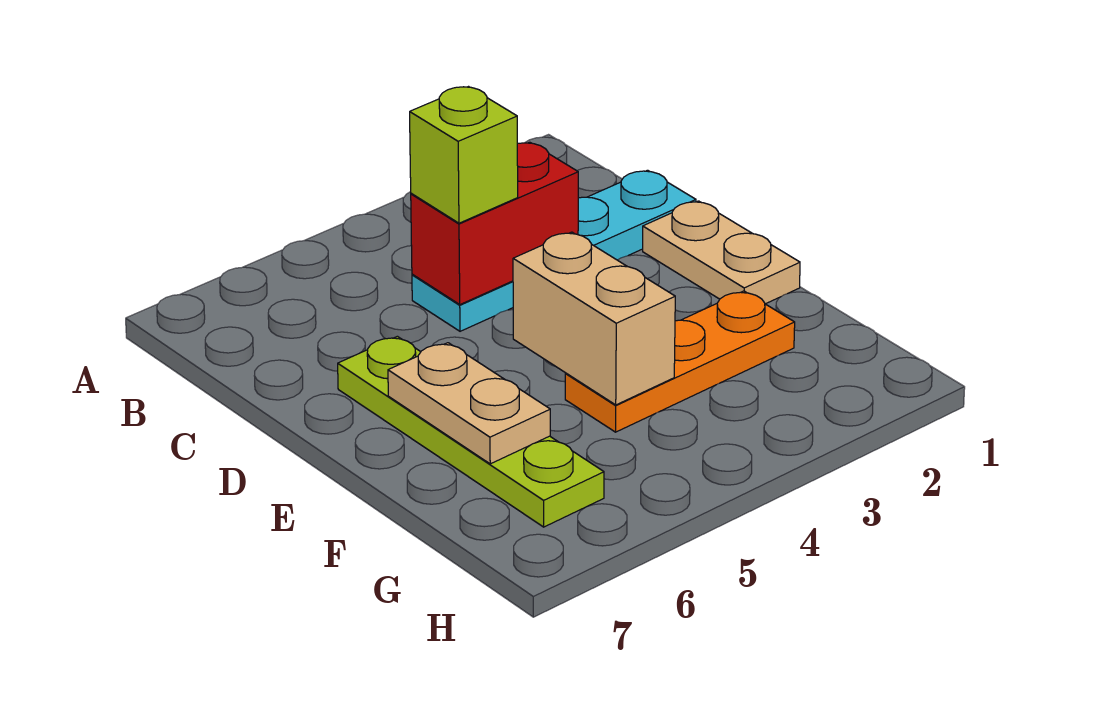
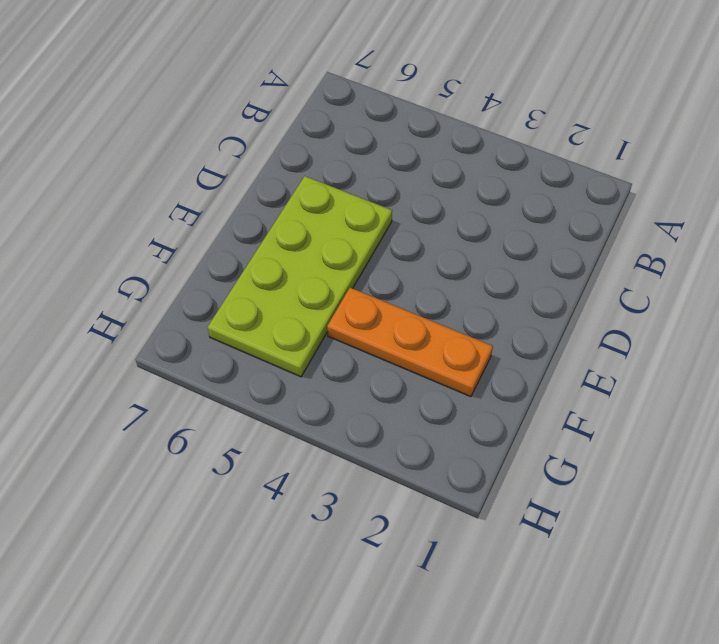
lime 2x4 plate [208,176,392,377] -> lime 1x4 plate [338,336,604,527]
none -> cyan 1x4 plate [412,170,696,331]
none -> tan 1x2 plate [643,201,800,304]

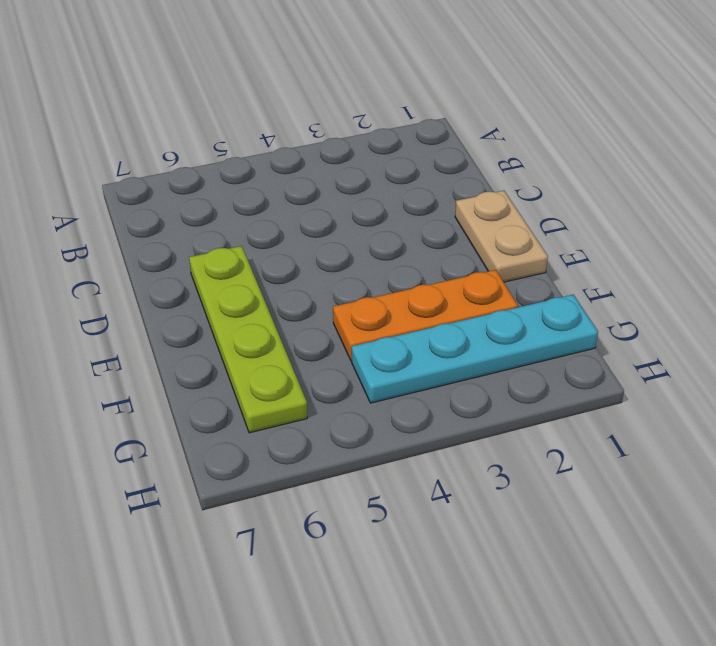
cyan 1x4 plate [352,295,598,403] -> cyan 1x4 plate moved to [412,170,696,331]
none -> red 1x2 brick [411,142,578,304]
none -> tan 1x2 brick [513,232,675,405]

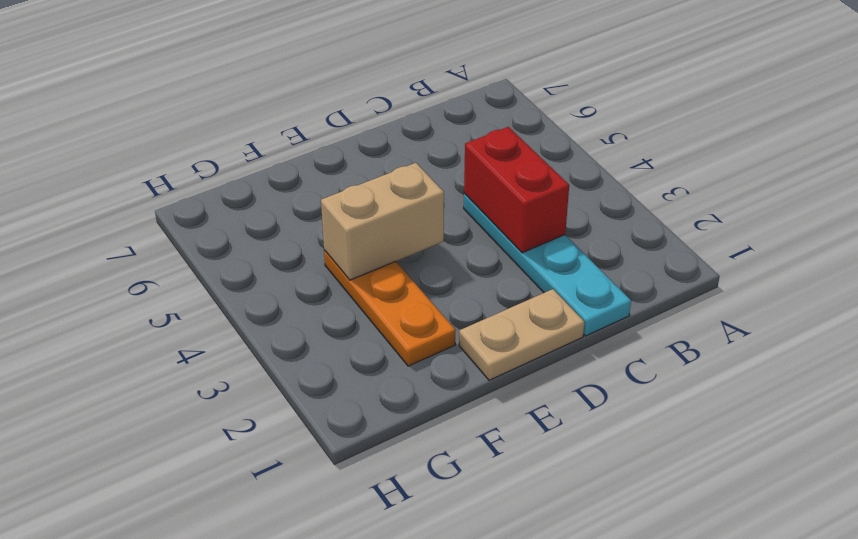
none -> lime 1x4 plate [338,336,604,527]
none -> tan 1x2 plate [388,343,550,464]

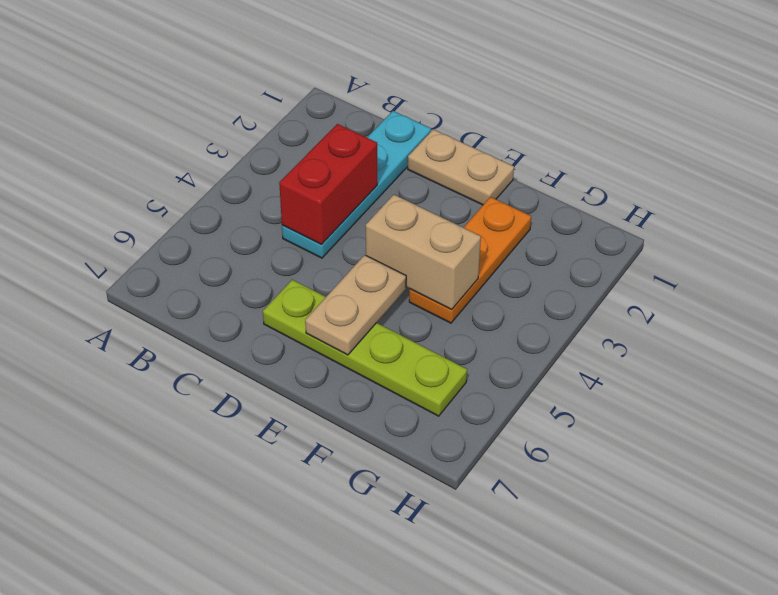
tan 1x2 plate [305,255,406,355] -> tan 1x2 plate turned to [388,343,550,464]
none -> lime 1x1 brick [410,87,518,223]

